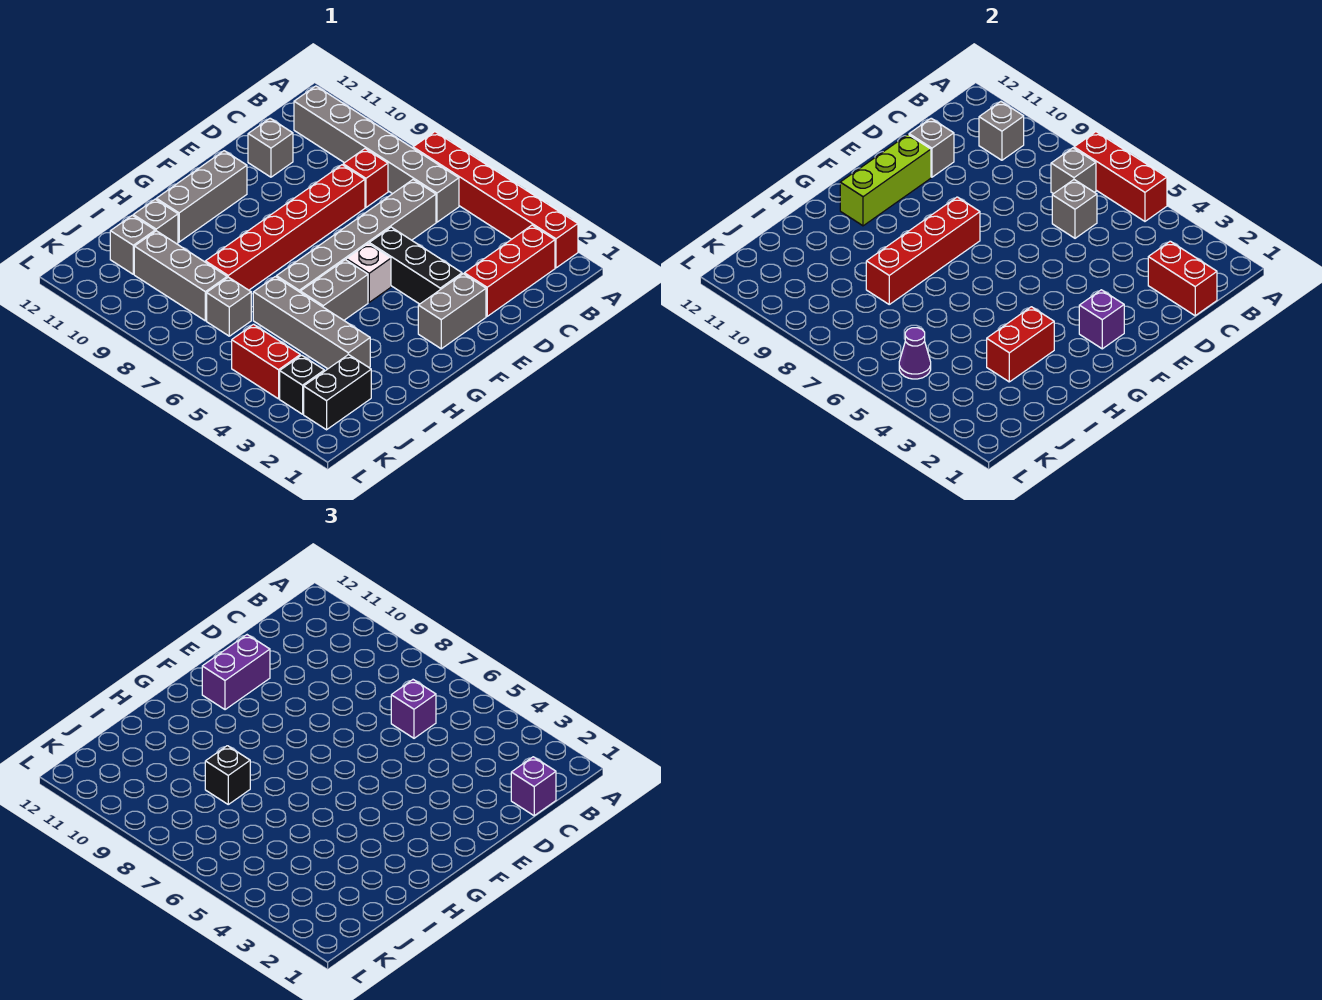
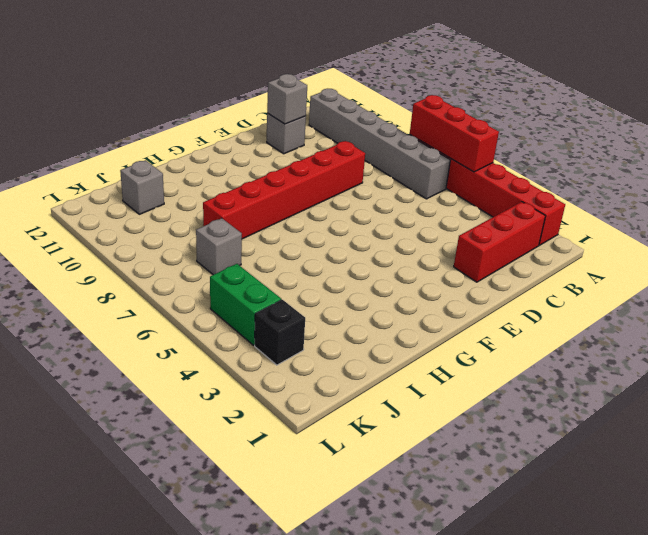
green 1x2 brick [210,264,281,345] -> red 1x2 brick [232,324,300,399]
none -> grey 1x6 brick [276,180,436,292]
none -> red 1x1 brick [343,149,388,207]
none -> grey 1x2 brick [418,274,486,349]
none -> black 1x3 brick [369,227,462,304]

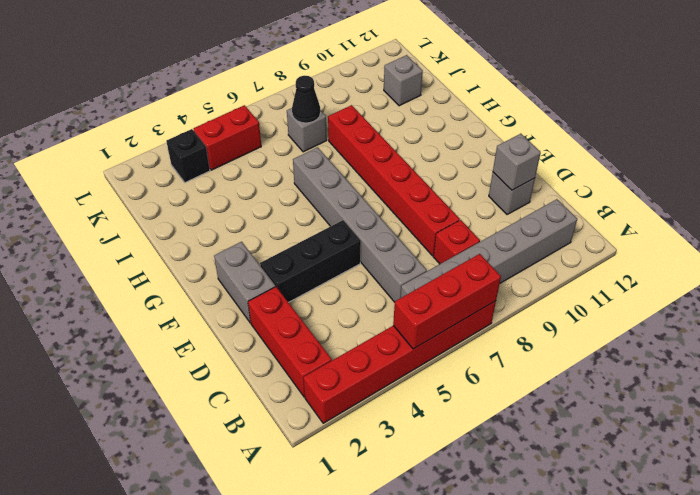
black 1x1 cone [292,76,320,123] -> none
none -> white 1x1 brick [346,244,391,302]
none -> grey 1x3 brick [156,151,247,242]
none -> grey 1x2 brick [300,260,368,320]
none -> grey 1x4 brick [253,277,370,369]

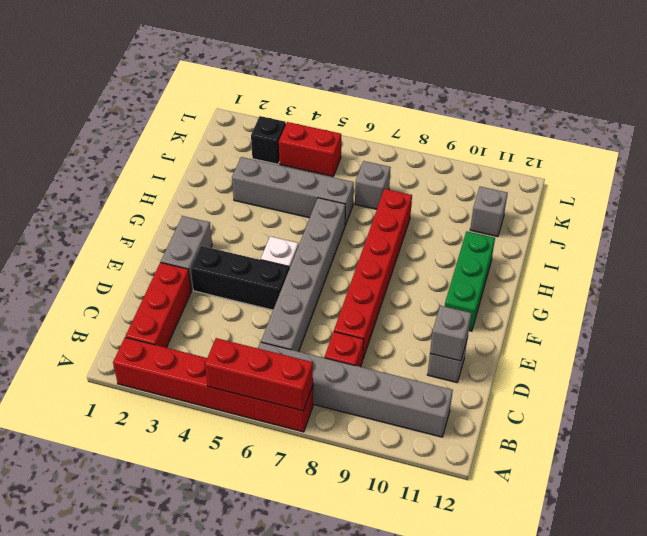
green 1x3 brick [445,231,495,331] -> grey 1x3 brick [156,151,247,242]
none -> grey 1x2 brick [300,260,368,320]
none -> grey 1x1 brick [133,199,178,244]
none -> black 1x2 brick [304,354,371,430]
none -> grey 1x3 brick [134,231,227,321]

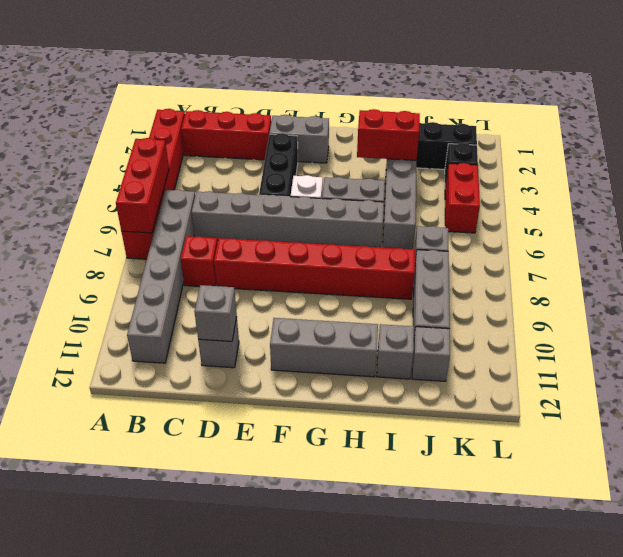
none -> grey 1x1 brick [1051,148,1096,194]
none -> grey 1x1 brick [979,102,1024,160]
none -> red 1x2 brick [1148,241,1217,316]
none -> grey 1x1 brick [1052,180,1097,238]

